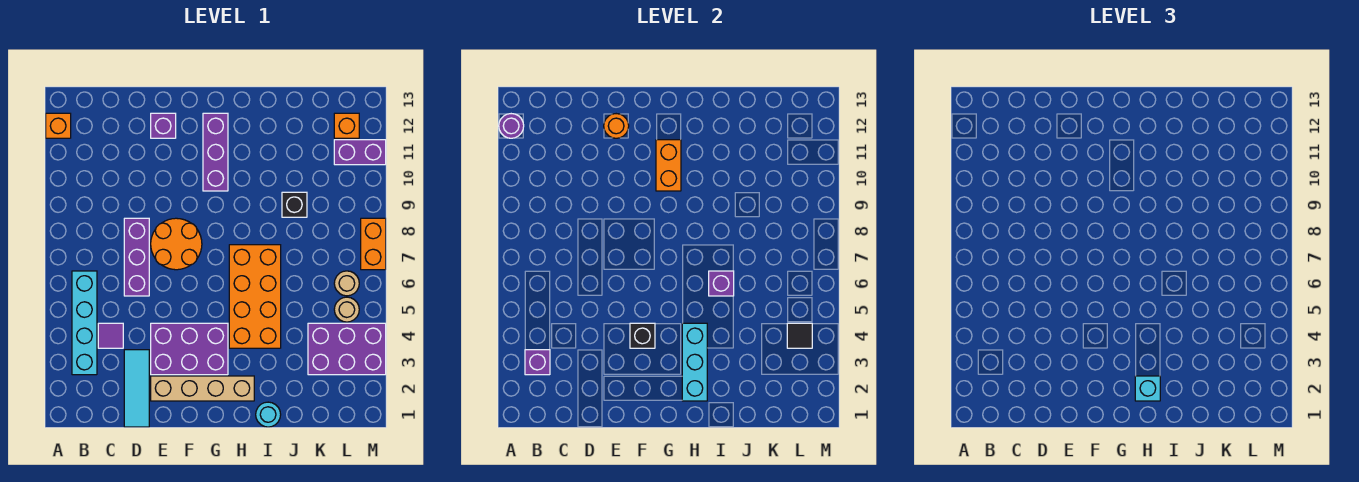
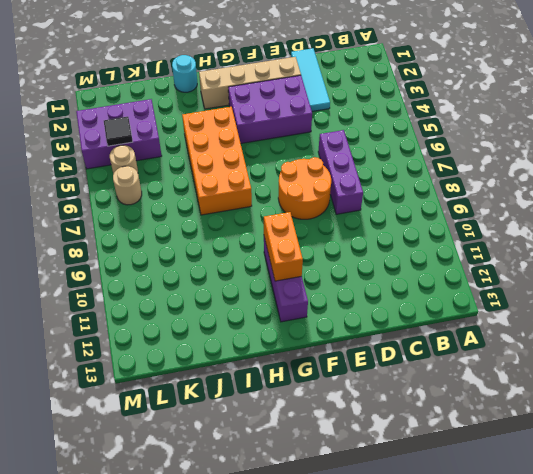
none -> orange 1x1 brick [46,113,71,138]
none -> cyan 1x4 brick [72,271,97,375]
none -> purple 1x1 tile [98,323,123,348]

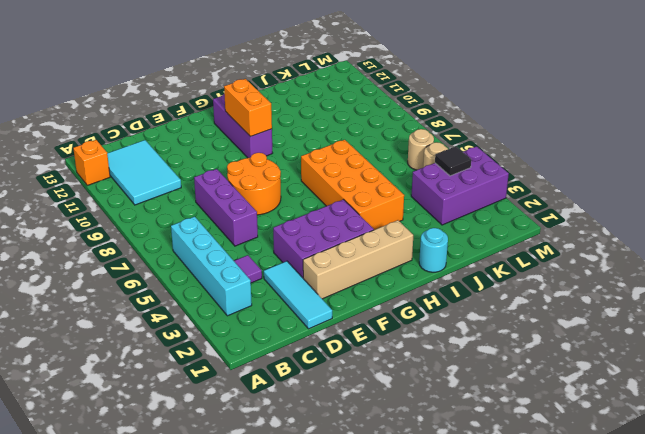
cyan 2x3 tile [107,140,181,205] -> none
none -> purple 1x1 brick [151,113,176,138]
none -> black 1x1 brick [282,192,307,217]
none -> purple 1x2 brick [334,140,386,165]

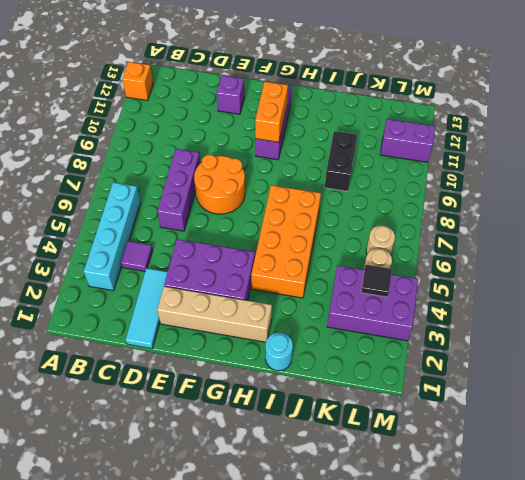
black 1x2 brick [325,131,357,191] -> black 1x1 brick [282,192,307,217]
none -> orange 1x1 brick [334,113,359,138]
none -> orange 1x2 brick [361,218,386,270]
none -> purple 1x1 round brick [499,114,524,138]

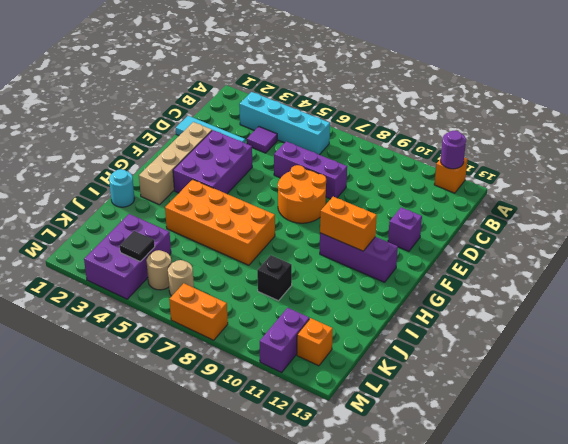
none -> purple 1x1 brick [525,350,550,375]
none -> orange 1x1 round brick [604,114,629,138]
none -> black 1x1 brick [630,323,655,348]

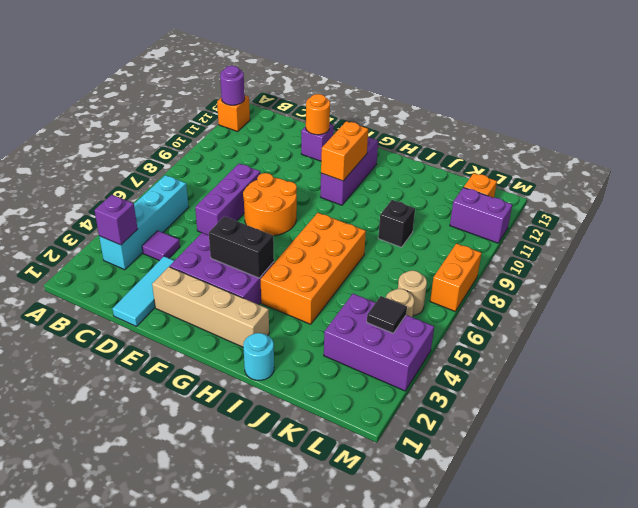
black 1x2 brick [209,216,274,278] -> black 1x1 brick [630,323,655,348]
none -> cyan 1x3 brick [682,323,707,401]
none -> purple 1x1 brick [709,271,734,296]
none -> cyan 1x1 brick [1135,376,1160,401]

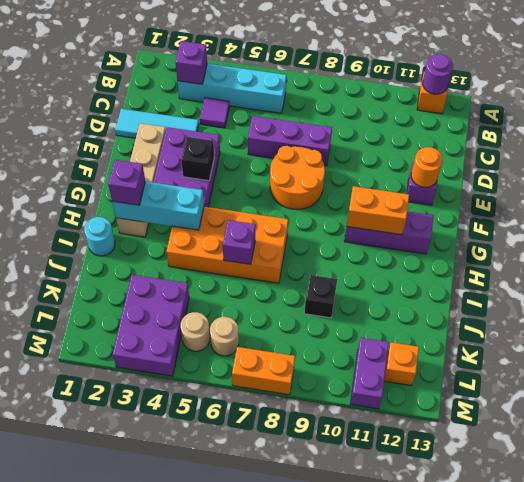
purple 1x1 brick [108,160,145,205] -> cyan 1x1 brick [1135,376,1160,401]
none -> black 1x1 tile [787,323,812,348]

